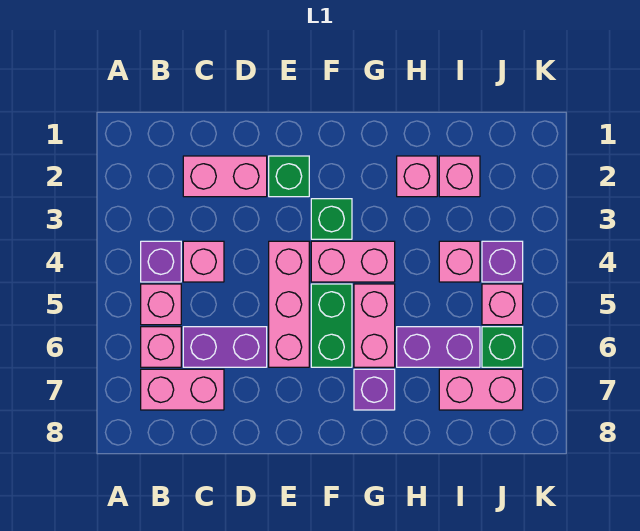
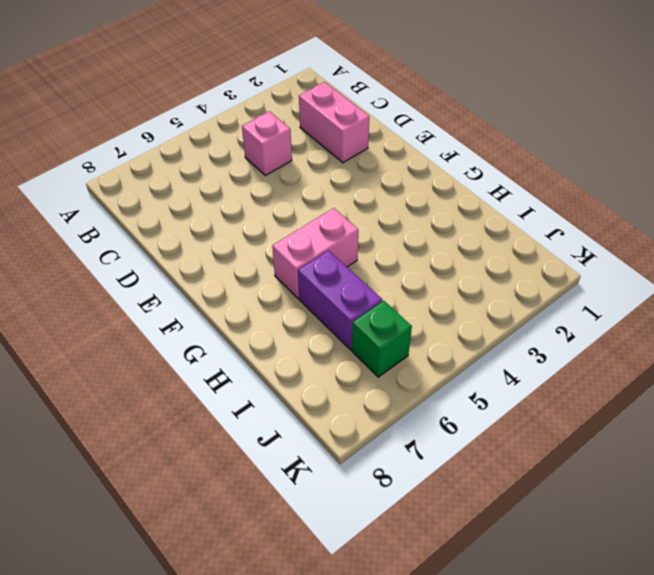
none -> purple 1x1 brick [141,241,181,282]
none -> pink 1x1 brick [141,284,181,325]
none -> pink 1x1 brick [141,327,181,367]

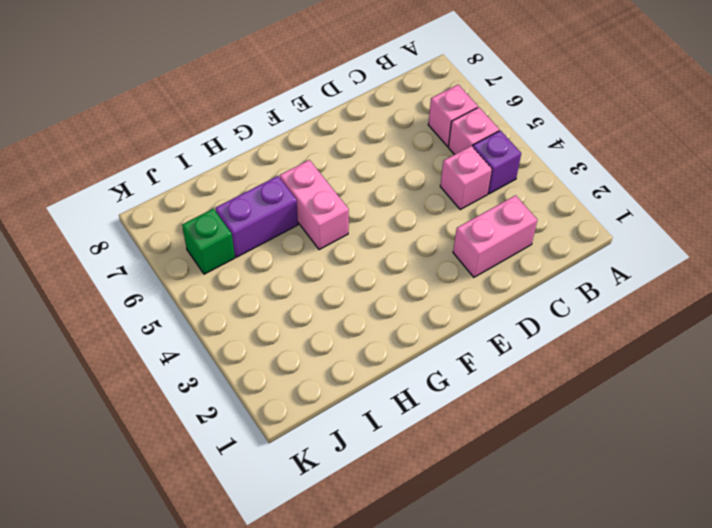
none -> pink 1x2 brick [141,369,224,410]
none -> purple 1x2 brick [183,327,267,367]
none -> green 1x1 brick [269,156,309,197]

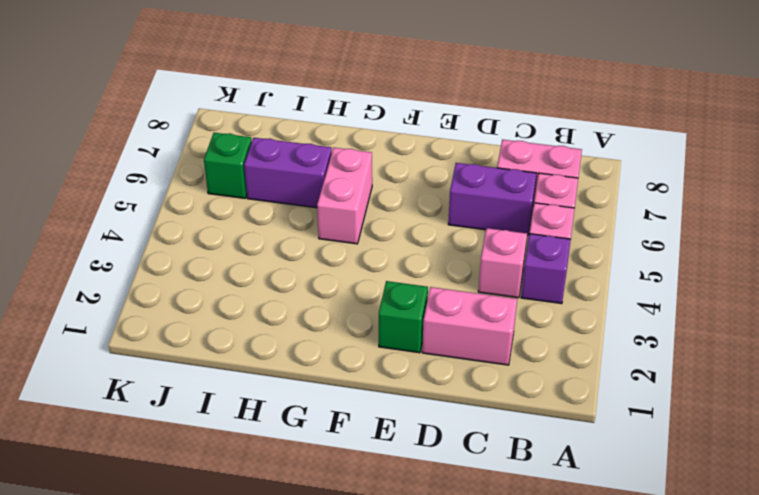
none -> pink 1x3 brick [269,241,309,367]
none -> green 1x1 brick [311,199,352,239]
none -> pink 1x2 brick [311,241,395,282]

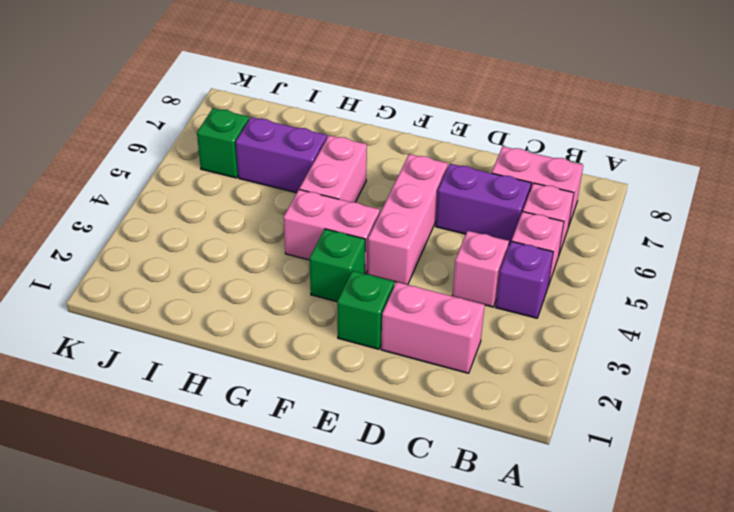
none -> green 1x2 brick [311,284,352,367]
none -> purple 1x1 brick [354,369,395,410]
none -> pink 1x1 brick [397,156,437,197]

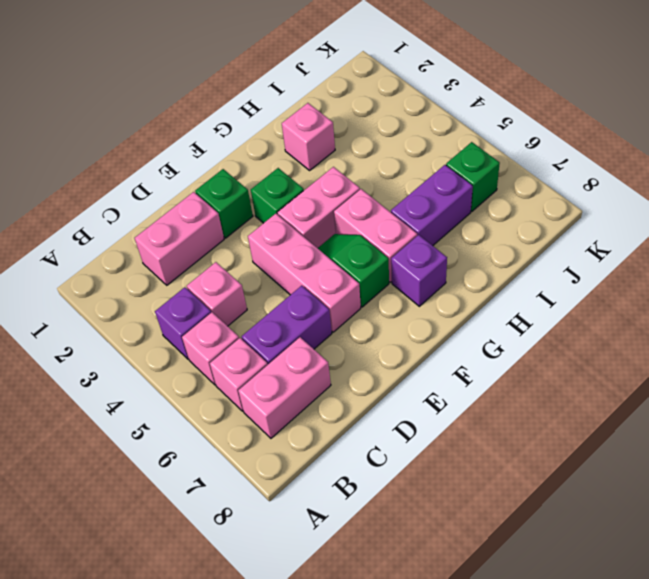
green 1x2 slope [318,234,389,307] -> green 1x2 brick [311,284,352,367]
none -> pink 1x1 brick [439,156,480,197]
none -> pink 1x1 brick [439,241,480,282]
none -> pink 1x2 brick [439,369,523,410]

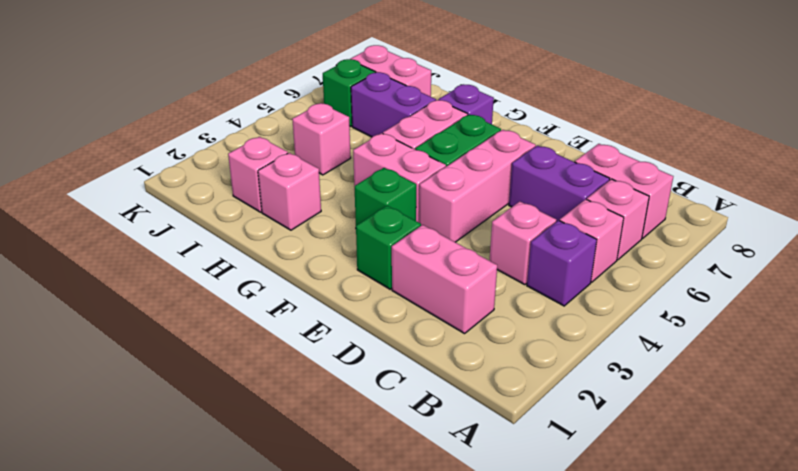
none -> purple 1x1 brick [482,241,523,282]
none -> pink 1x1 brick [482,284,523,325]

